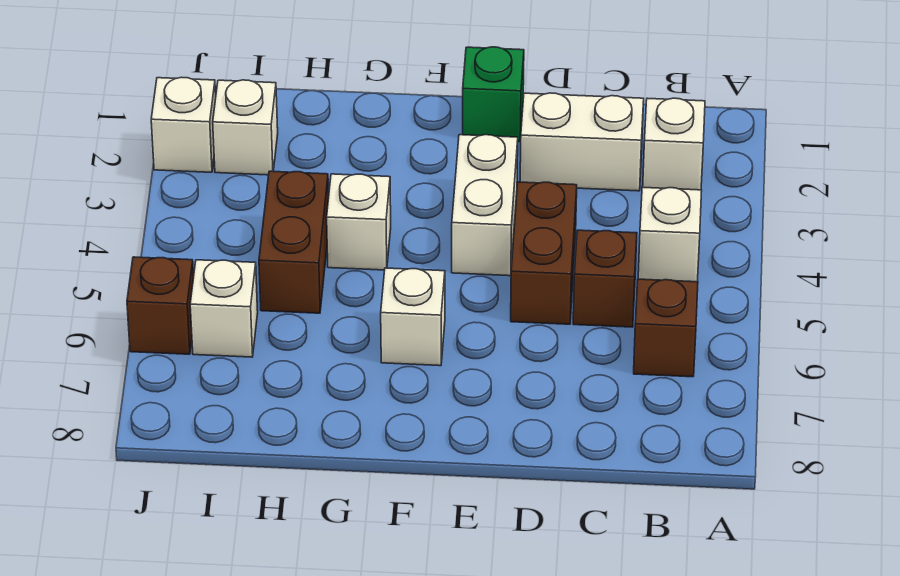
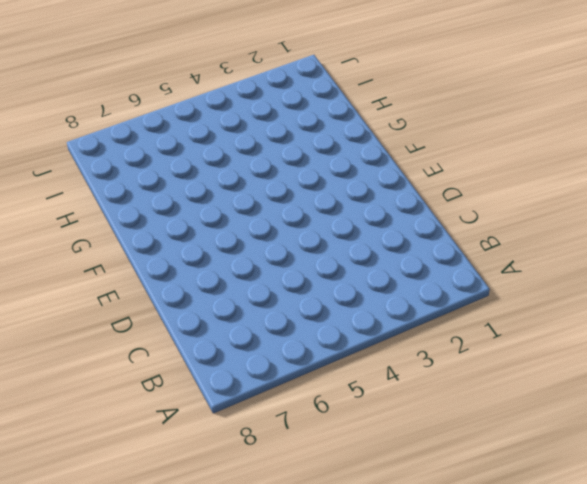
none -> white 1x1 brick [643,98,705,190]
none -> white 1x1 brick [638,187,702,282]
none -> brown 1x1 brick [634,279,698,377]

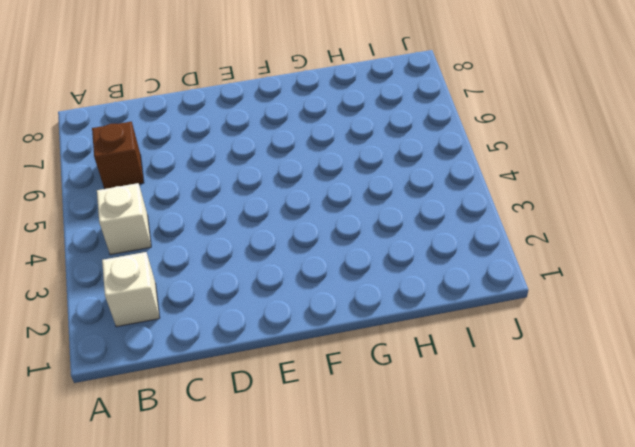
none -> white 1x2 brick [520,93,644,191]
none -> brown 1x1 brick [573,230,637,327]
none -> brown 1x2 brick [511,182,577,324]

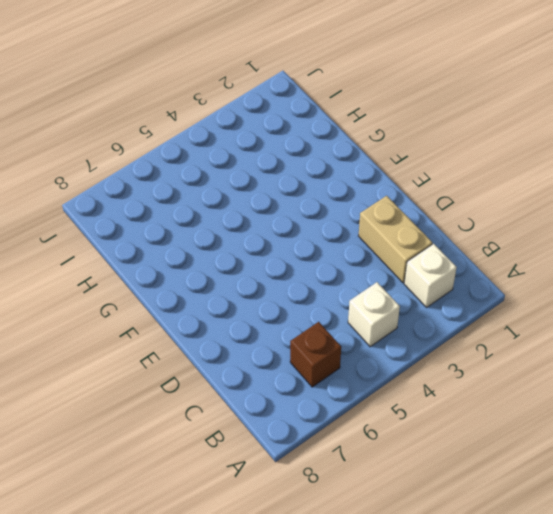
tan 1x2 brick [359,196,432,283] -> white 1x2 brick [520,93,644,191]
none -> brown 1x1 brick [573,230,637,327]
none -> brown 1x2 brick [511,182,577,324]
none -> green 1x1 brick [463,47,524,142]

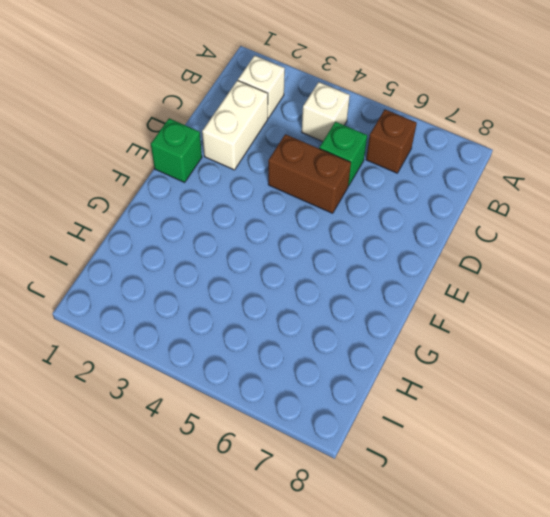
green 1x1 brick [319,122,367,186] -> brown 1x1 brick [573,230,637,327]
none -> white 1x2 brick [452,135,518,276]
none -> white 1x1 brick [381,268,445,366]
none -> white 1x1 brick [327,174,391,270]

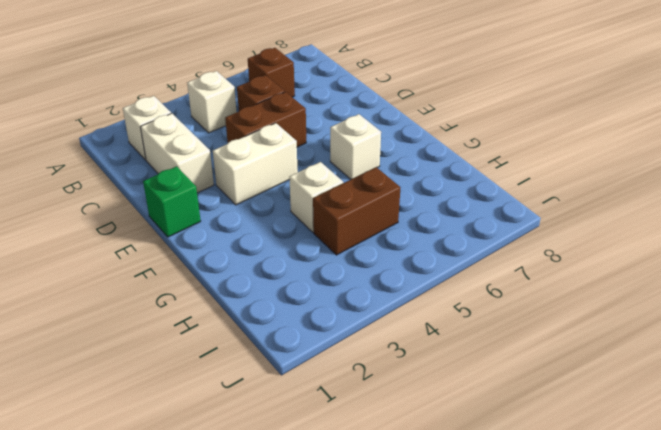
none -> white 1x1 brick [213,80,278,175]
none -> white 1x1 brick [190,260,258,357]
none -> white 1x1 brick [151,77,216,172]

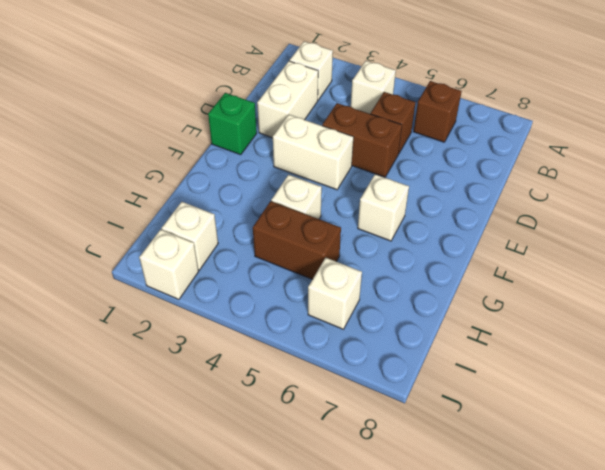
none -> brown 1x1 brick [127,257,194,354]

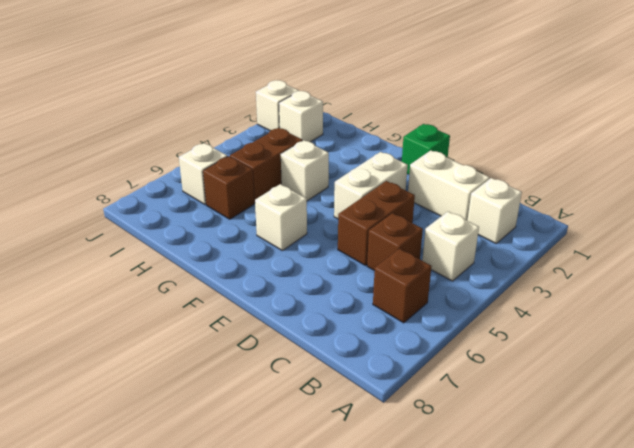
brown 1x1 brick [203,156,254,219] -> brown 1x1 brick moved to [127,257,194,354]

